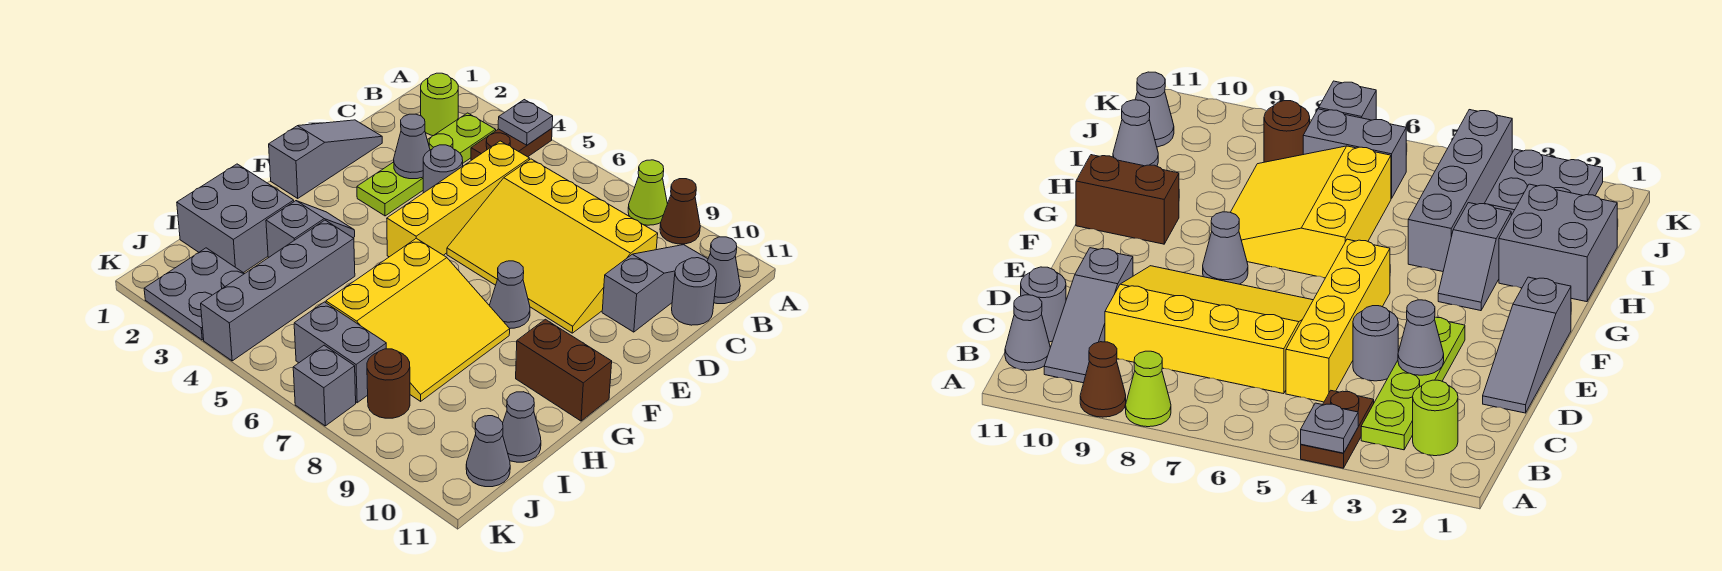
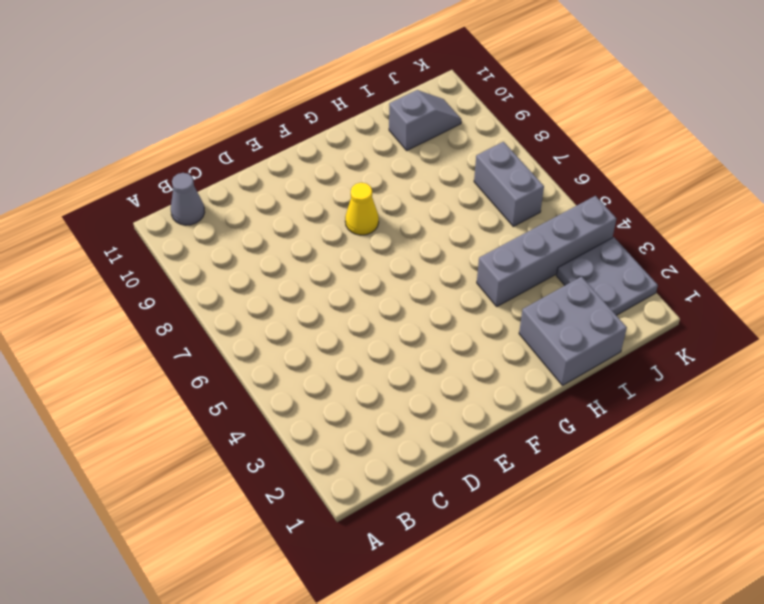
yellow 1x1 cone [345,183,379,235] -> grey 1x1 cone [489,261,530,328]
grey 1x2 slope [389,90,461,150] -> grey 1x2 slope turned to [266,201,355,258]
none -> brown 1x2 plate [471,129,552,160]
none -> lime 1x1 cone [628,160,667,225]
none -> brown 1x1 cone [660,179,700,244]

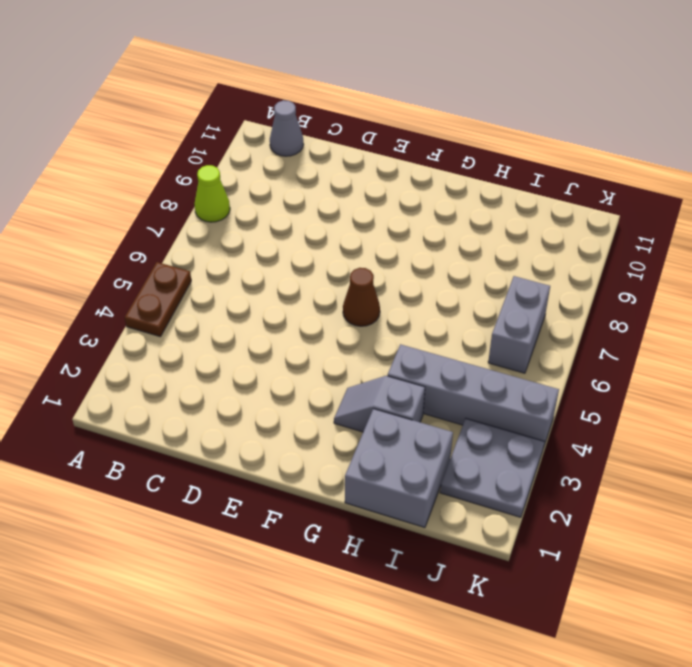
brown 1x2 plate [125,262,191,336] -> brown 1x2 plate turned to [471,129,552,160]
brown 1x1 cone [343,268,380,326] -> brown 1x1 cone moved to [660,179,700,244]
none -> lime 1x1 round brick [421,73,458,136]
none -> lime 1x4 plate [357,113,496,216]
none -> grey 1x3 slope [602,245,708,332]

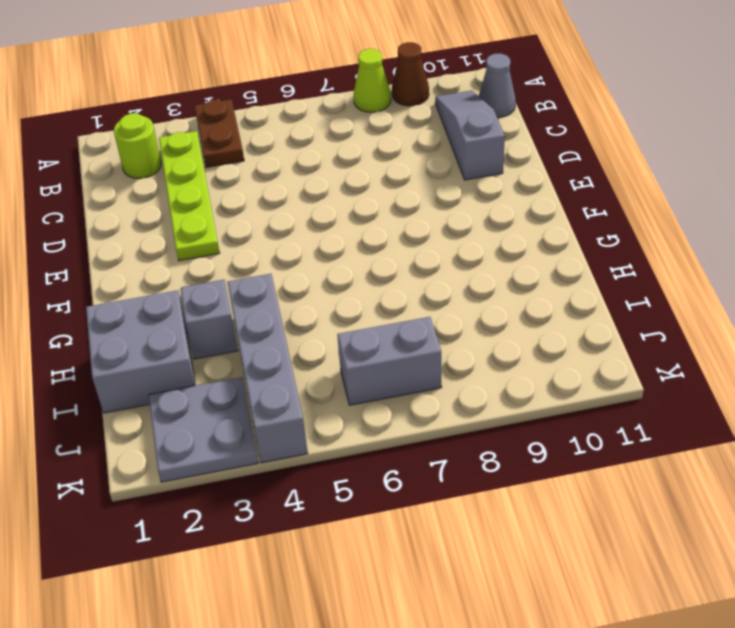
none -> yellow 1x4 brick [387,141,529,257]
none -> yellow 3x4 slope [447,159,658,333]
none -> grey 1x1 round brick [672,258,717,325]

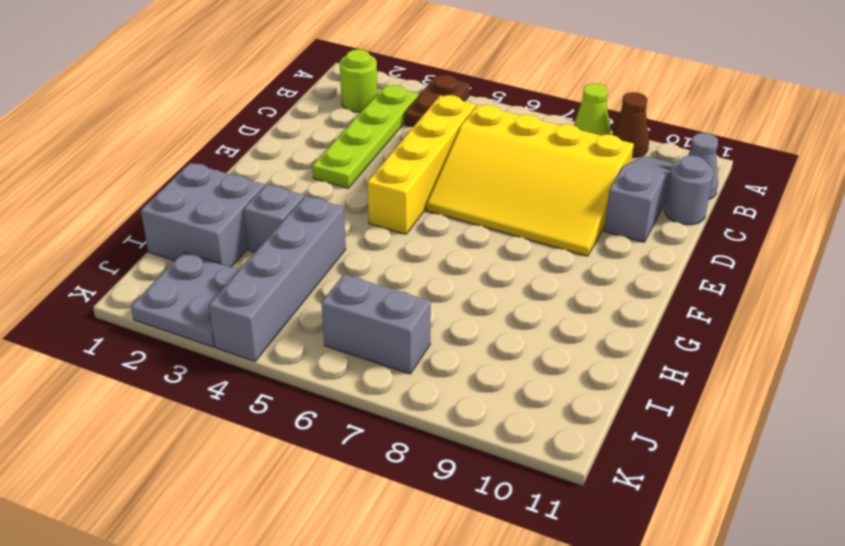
none -> grey 1x3 slope [269,120,382,198]
none -> grey 1x1 round brick [423,145,463,193]
none -> grey 1x1 cone [489,261,530,328]

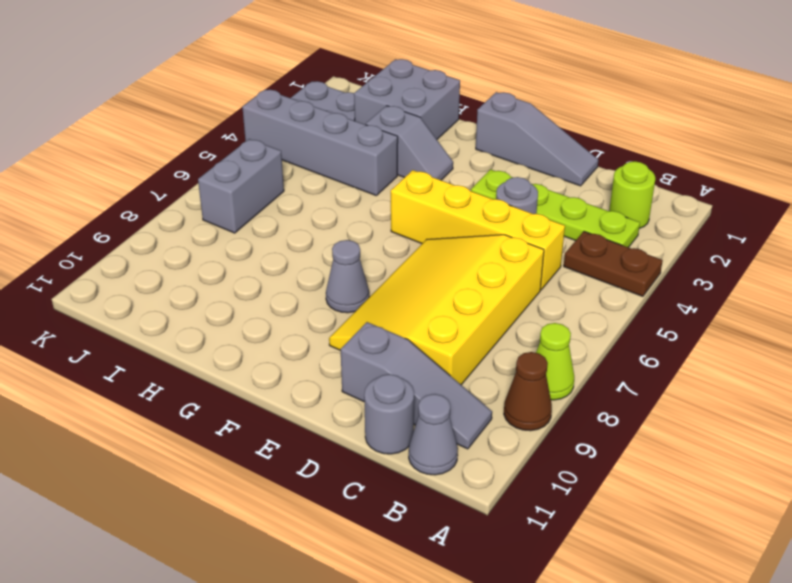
none -> yellow 3x3 slope [326,238,510,401]
none -> brown 1x2 brick [516,319,612,421]
none -> grey 1x1 cone [503,392,541,462]

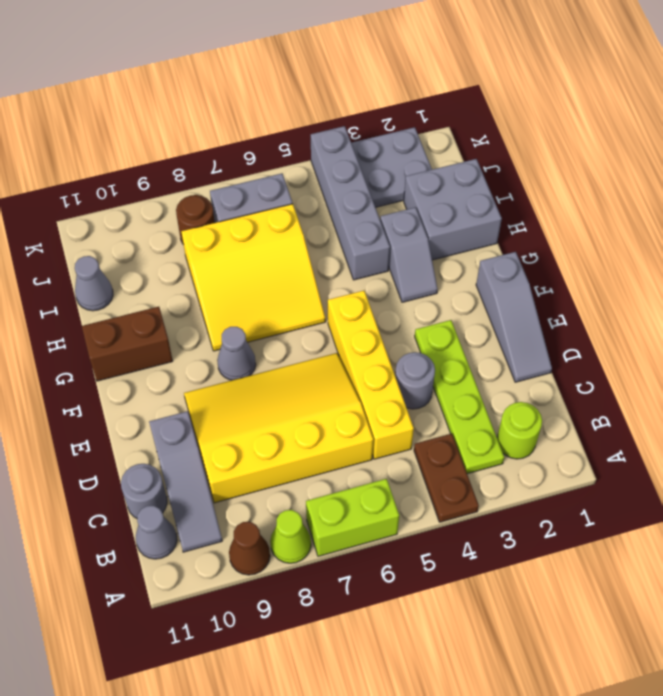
lime 1x2 brick [306,479,399,556] -> none
yellow 3x3 slope [181,204,326,351] -> yellow 3x3 slope turned to [326,238,510,401]
none -> grey 1x1 cone [466,416,510,487]
none -> grey 1x1 brick [293,345,356,426]
none -> grey 1x1 plate [498,100,553,145]

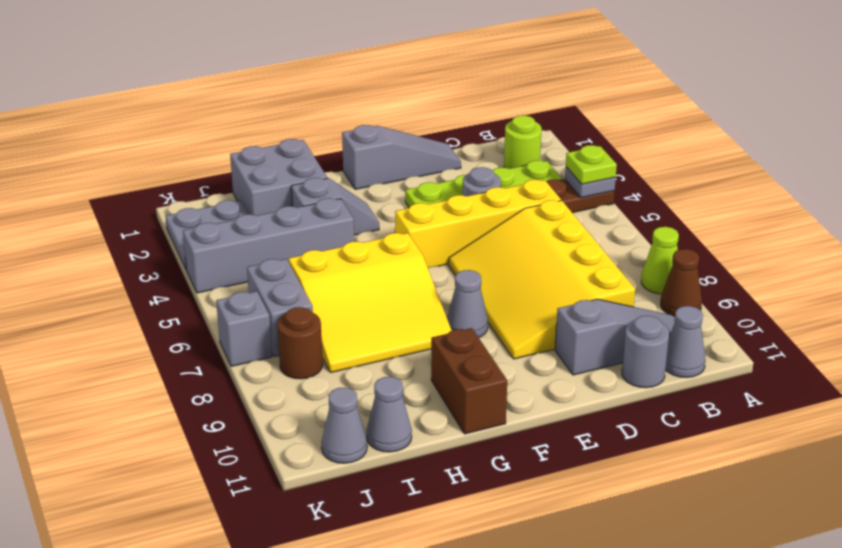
lime 1x1 plate [566,145,617,184] -> none
none -> grey 1x1 cone [394,114,430,179]

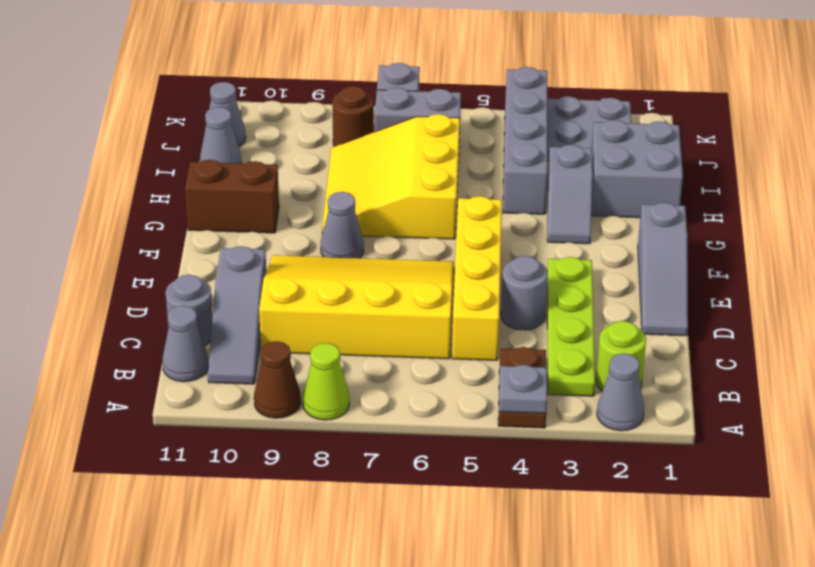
grey 1x1 cone [597,353,644,431] -> grey 1x1 cone moved to [394,114,430,179]

